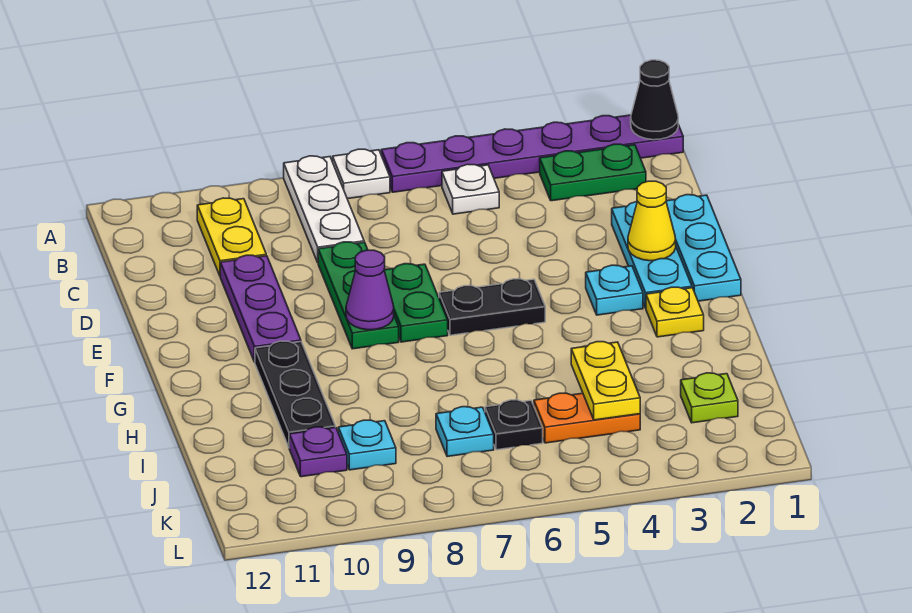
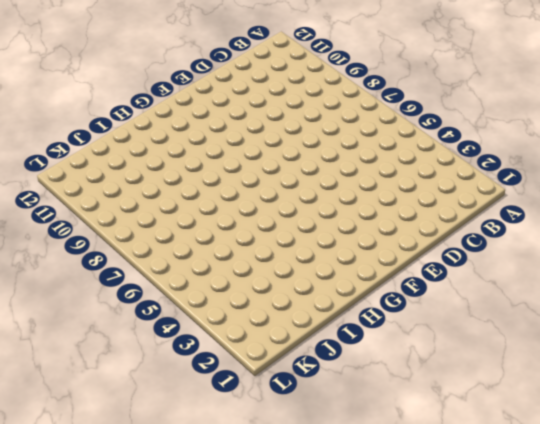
none -> purple 1x6 plate [381,115,683,192]
none -> white 1x1 plate [333,149,390,199]
none -> white 1x3 plate [284,156,364,262]

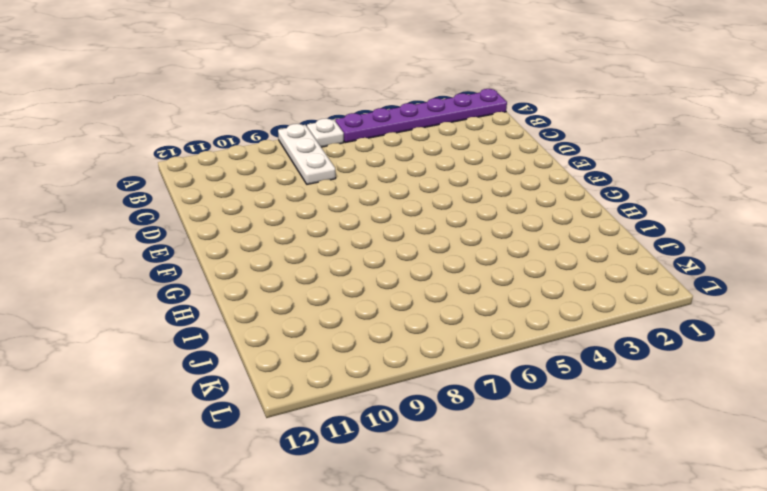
none -> green 1x2 plate [540,144,646,201]
none -> white 1x1 plate [442,164,499,214]
none -> yellow 1x2 plate [197,198,266,276]

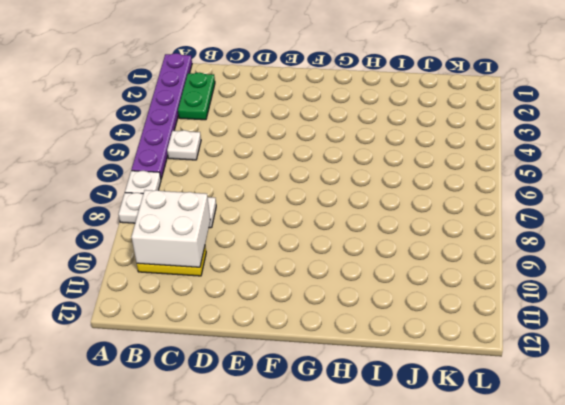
white 2x2 brick [131,190,210,267] -> none
none -> cyan 1x3 plate [666,195,741,301]
none -> cyan 1x3 plate [612,202,692,308]
none -> green 1x3 plate [318,242,399,349]

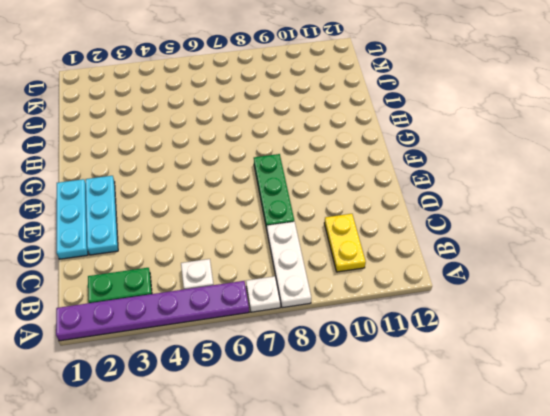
none -> purple 1x3 plate [220,255,301,362]
none -> green 1x2 plate [384,264,448,342]
none -> cyan 1x1 plate [586,265,643,315]

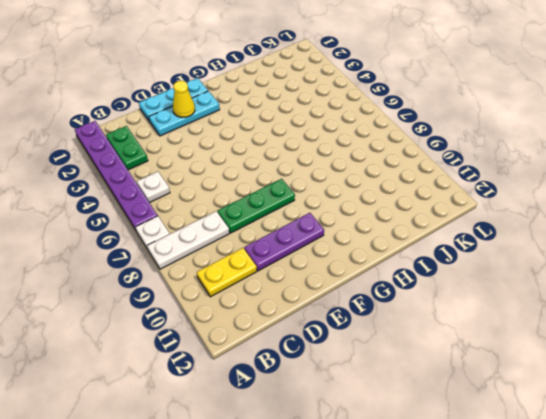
none -> green 1x2 plate [384,264,448,342]
none -> cyan 1x1 plate [586,265,643,315]
none -> black 1x2 plate [439,279,545,335]

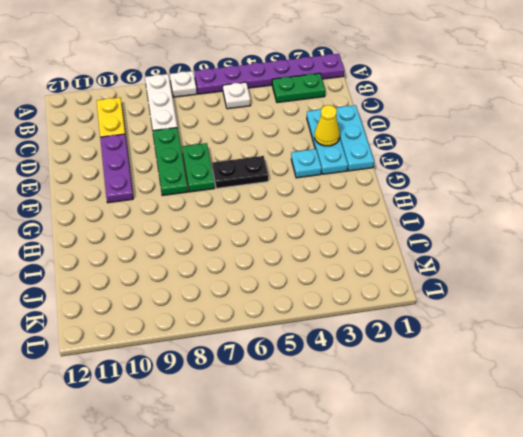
none -> yellow 1x1 plate [646,287,704,337]
none -> black 1x3 plate [255,341,335,447]
none -> lime 1x1 plate [681,373,738,423]

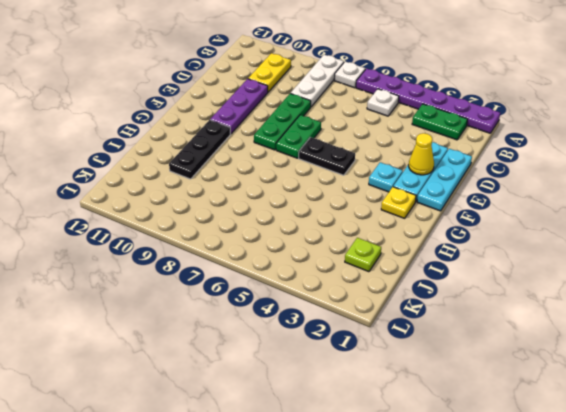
none -> orange 1x2 plate [534,393,640,443]
none -> black 1x1 plate [485,400,543,450]
none -> cyan 1x1 plate [436,407,494,457]

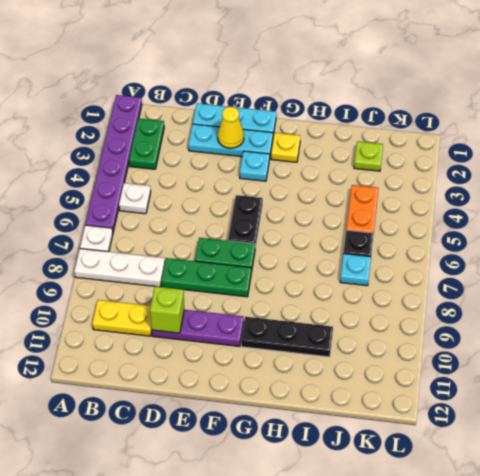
lime 1x1 brick [150,286,184,333] -> none
none -> cyan 1x1 plate [338,420,396,470]
none -> purple 1x1 plate [289,427,347,477]
none -> black 1x1 cone [631,60,678,140]

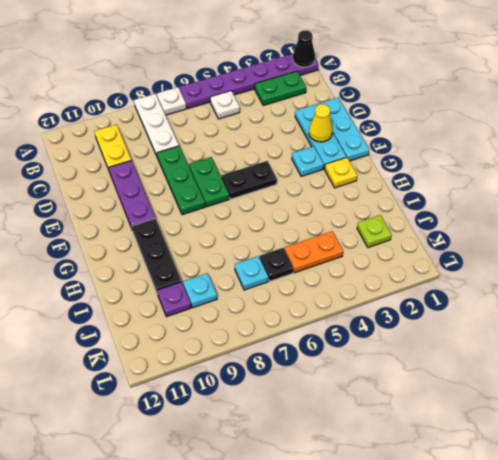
none -> purple 1x1 cone [346,250,394,330]
none -> yellow 1x2 plate [571,342,640,420]

